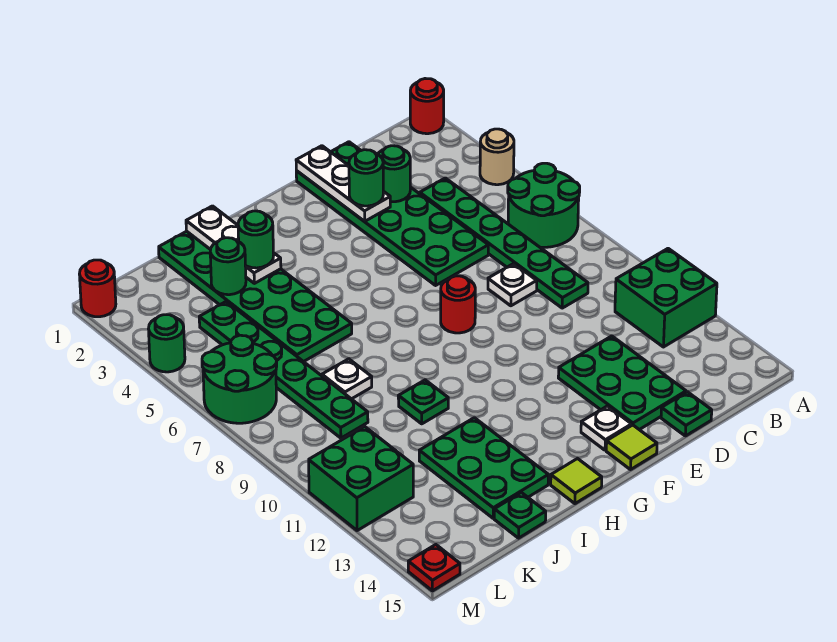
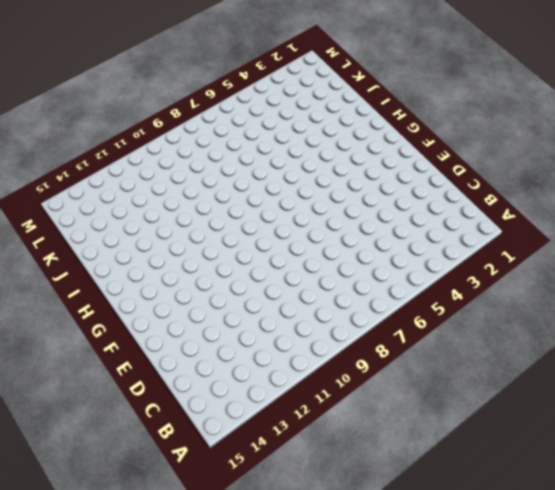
none -> red 1x1 round brick [410,79,444,134]
none -> tan 1x1 round brick [480,129,514,185]
none -> green 2x2 round brick [508,163,580,247]
none -> green 2x2 brick [615,249,717,347]

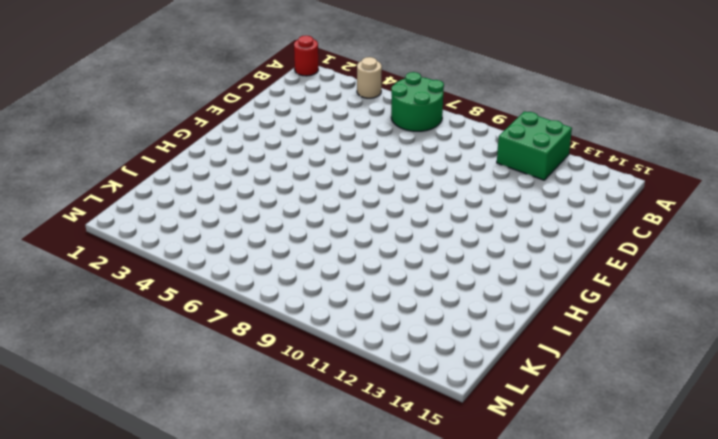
none -> green 1x6 plate [419,178,588,308]
none -> green 2x6 plate [296,142,488,285]
none -> white 1x1 plate [488,264,537,306]
none -> green 2x3 plate [558,336,686,430]

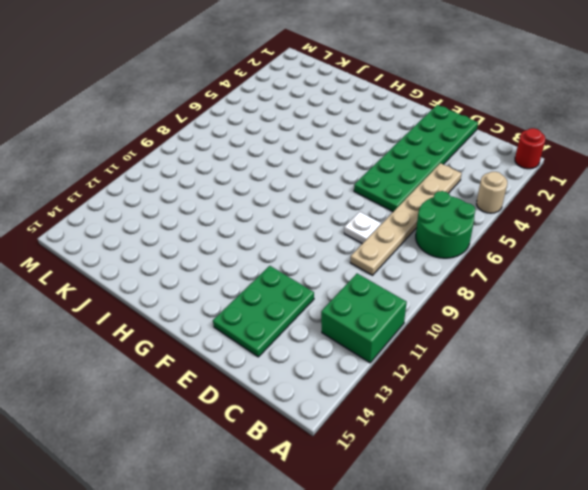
tan 1x6 plate [350,163,462,275] -> green 1x6 plate [419,178,588,308]
none -> green 1x1 plate [661,392,712,436]
none -> red 1x1 round brick [441,276,475,333]
none -> white 1x1 plate [581,406,632,450]
none -> lime 1x1 tile [606,425,657,470]

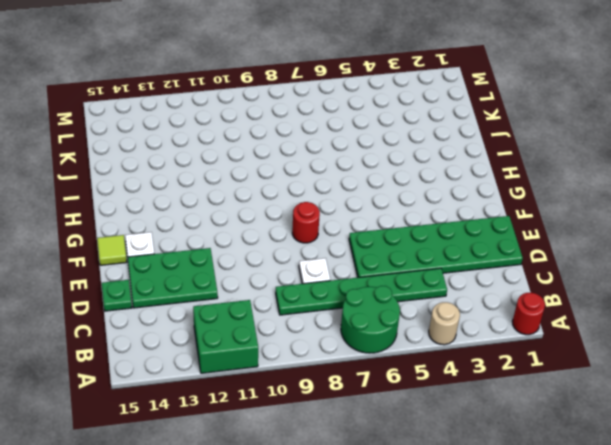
none -> lime 1x1 tile [551,459,602,504]
none -> green 2x6 plate [159,231,352,362]
none -> green 1x1 plate [398,380,448,424]
none -> green 2x3 plate [419,418,548,518]

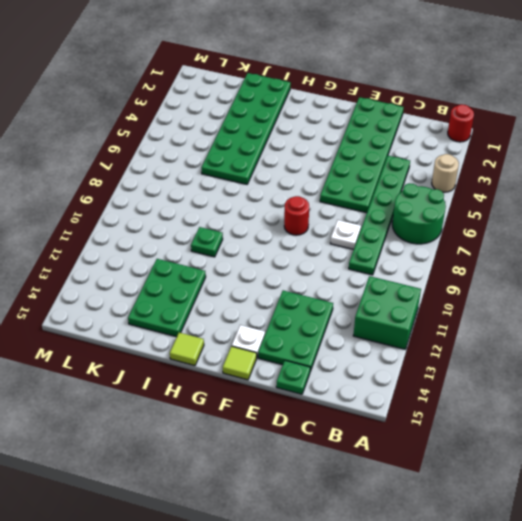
none -> white 1x1 plate [322,359,372,399]
none -> green 1x1 plate [494,493,546,538]
none -> green 1x6 plate [199,302,368,438]
none -> green 2x2 round brick [202,335,277,423]

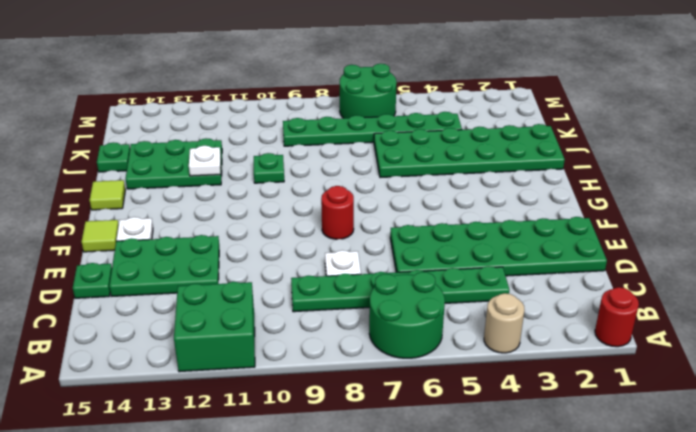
white 1x1 plate [189,146,221,176] -> white 1x1 plate moved to [322,359,372,399]
none -> green 2x2 brick [309,427,413,531]
none -> red 1x1 round brick [80,260,116,317]
none -> green 1x1 round brick [149,315,185,372]
none -> red 1x1 plate [408,545,460,591]

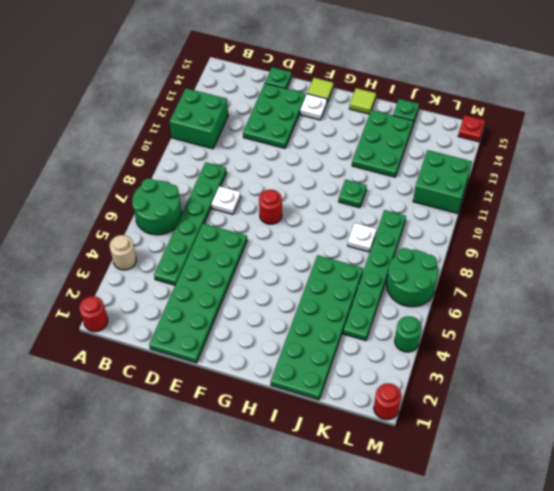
none -> green 1x1 round brick [378,146,410,202]
none -> white 1x3 plate [296,146,390,221]
none -> white 1x3 plate [186,206,281,283]
none -> green 1x1 round brick [210,238,246,295]

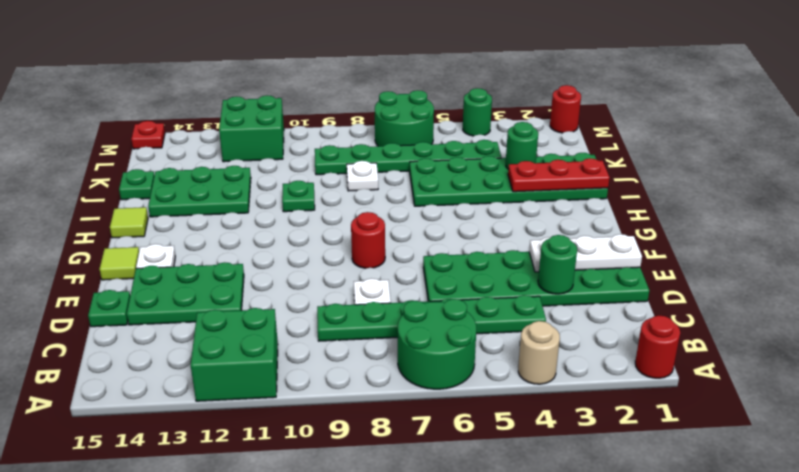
red 1x3 plate [508,158,610,192] -> white 1x3 plate [186,206,281,283]
none -> green 1x1 round brick [349,150,383,206]
none -> green 1x1 round brick [238,211,274,268]

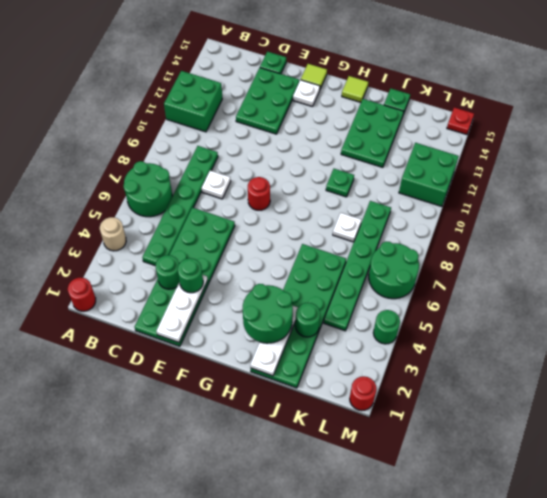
green 2x2 round brick [243,284,293,343] -> green 1x1 round brick [238,211,274,268]

